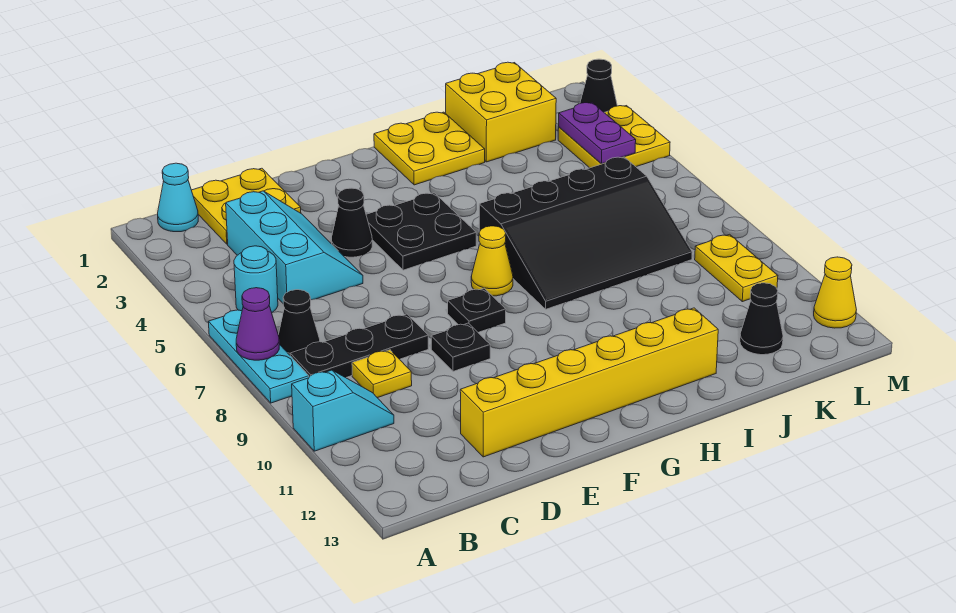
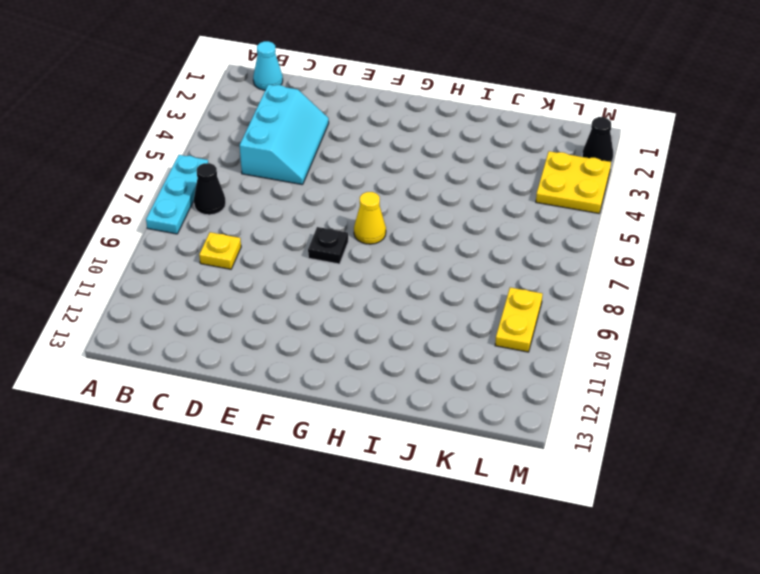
none -> cyan 1x2 slope [292,370,394,451]
none -> cyan 1x1 round brick [234,246,278,313]
none -> black 1x3 plate [290,314,428,378]

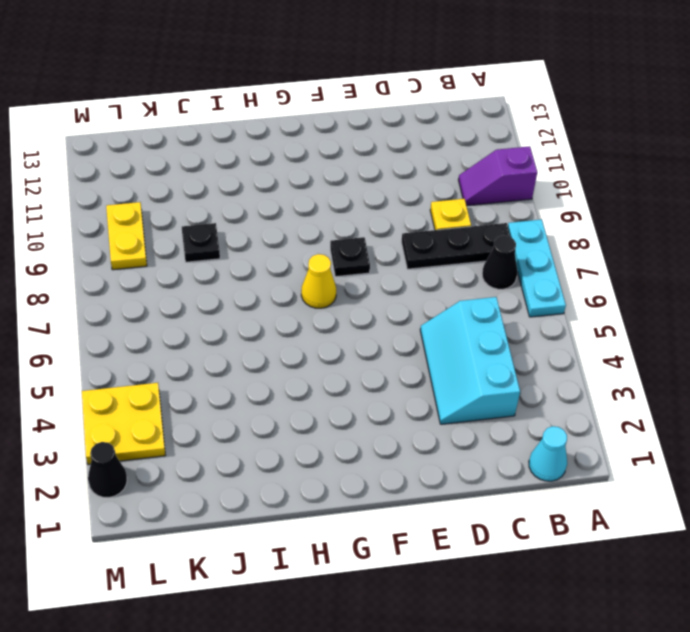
purple 1x2 slope [459,146,537,206] -> cyan 1x2 slope [292,370,394,451]
black 1x1 plate [182,223,220,262] -> black 1x1 plate moved to [431,323,490,371]
none -> cyan 1x1 round brick [234,246,278,313]
none -> yellow 2x2 plate [192,168,301,244]
none -> yellow 1x6 brick [460,308,718,457]

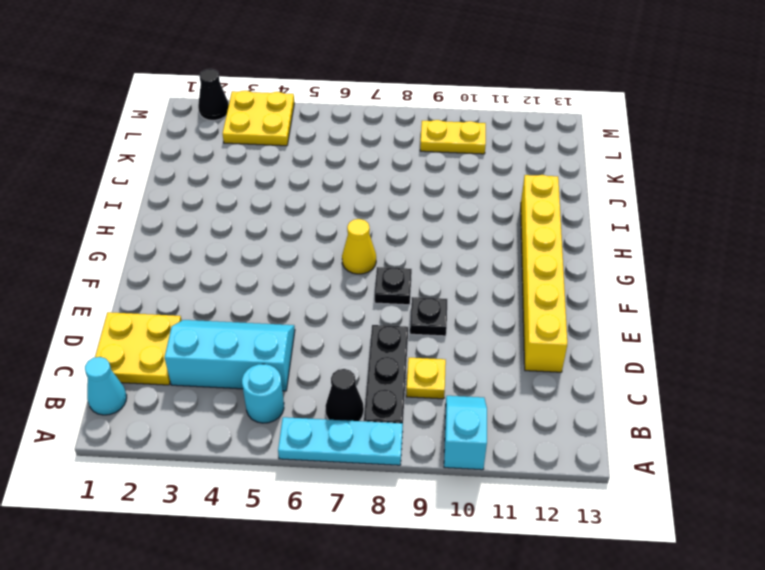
none -> black 1x1 cone [332,188,372,257]
none -> black 2x2 plate [366,193,476,270]
none -> yellow 2x2 plate [374,112,485,185]

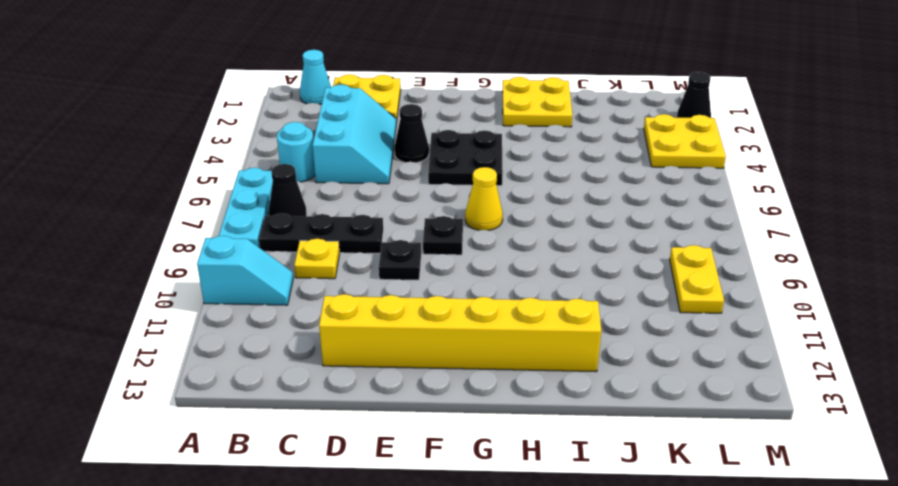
none -> black 3x4 slope [479,157,692,309]
none -> yellow 2x2 brick [446,62,556,162]
none -> black 1x1 cone [740,283,783,355]

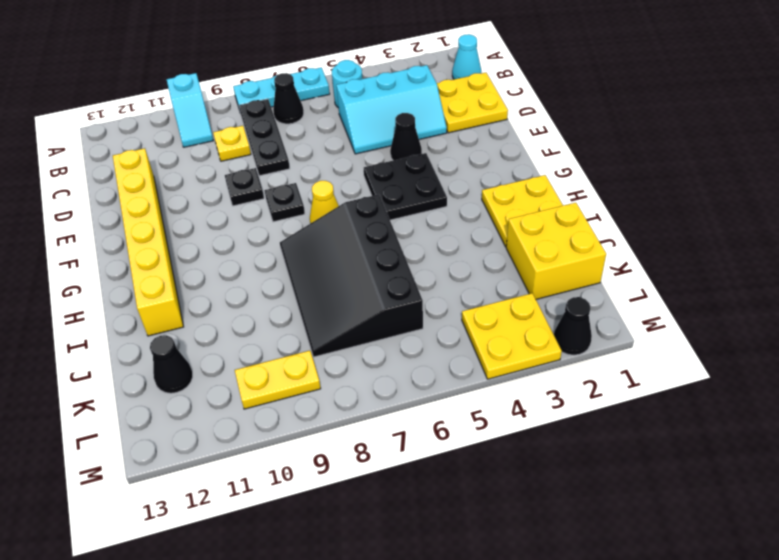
none -> yellow 1x1 cone [814,257,856,328]
none -> purple 1x1 cone [236,288,279,360]
none -> purple 1x2 plate [559,103,636,164]

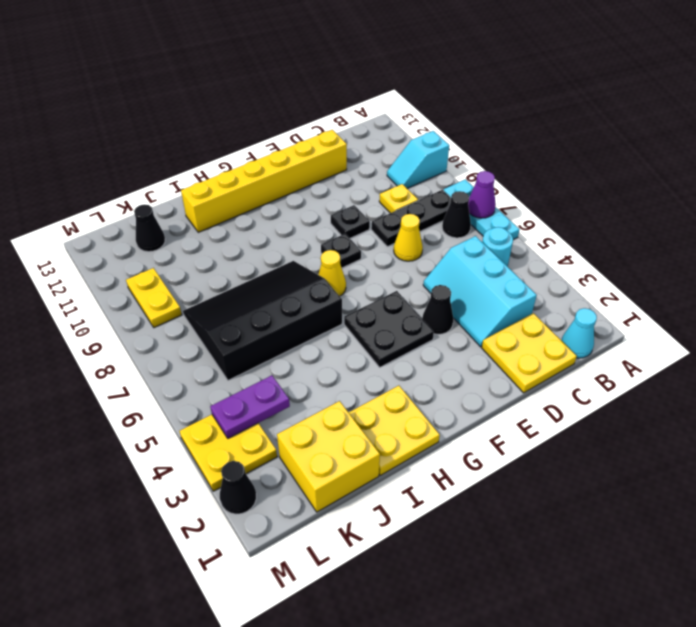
yellow 1x1 cone [394,214,423,261] -> yellow 1x1 cone moved to [814,257,856,328]
purple 1x2 plate [210,375,290,438] -> purple 1x2 plate turned to [559,103,636,164]

